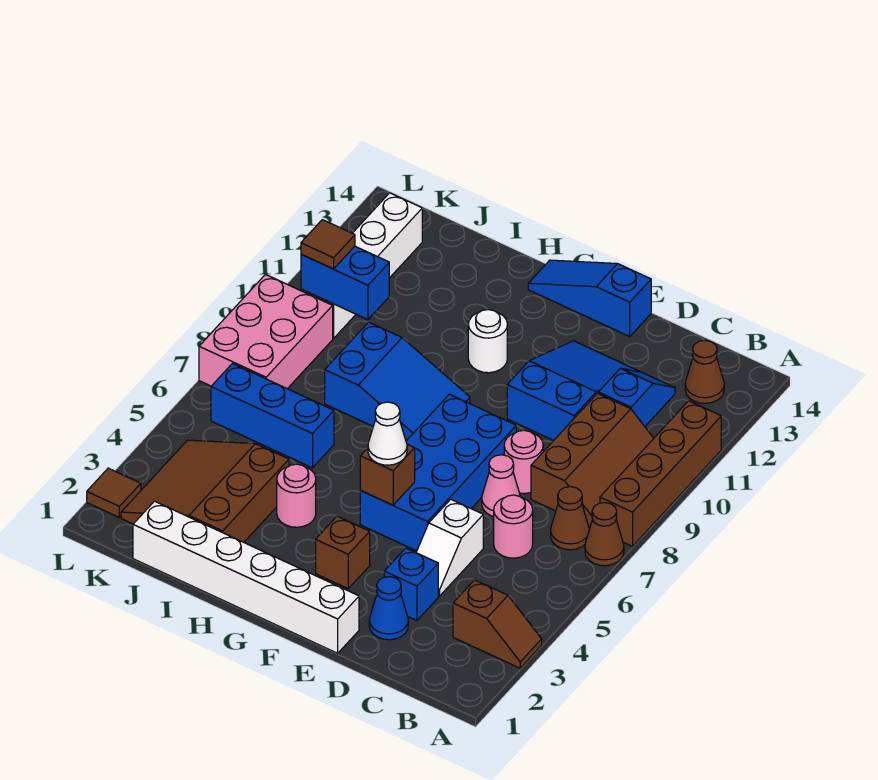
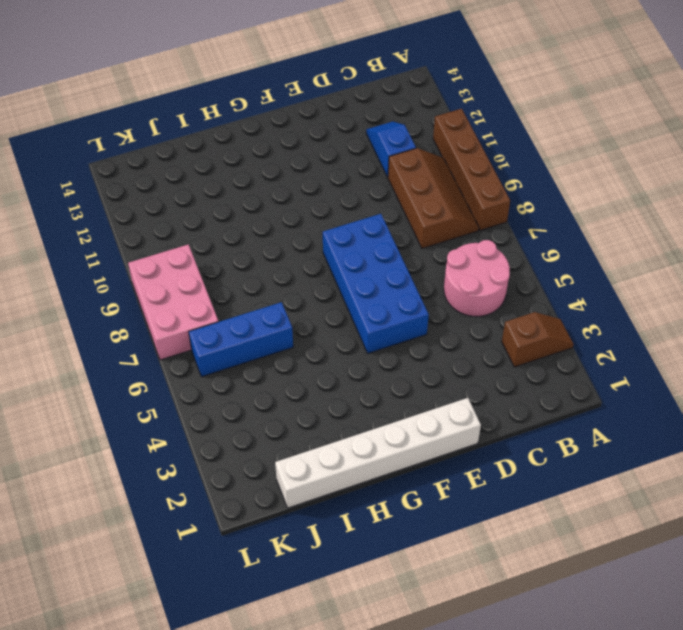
pink 2x2 round brick [444,240,510,317] -> pink 1x1 round brick [494,495,533,558]
none -> brown 1x1 cone [585,503,624,566]
none -> brown 1x1 cone [551,487,589,550]
none -> brown 1x1 cone [685,340,724,403]
none -> blue 1x1 cone [369,577,408,640]

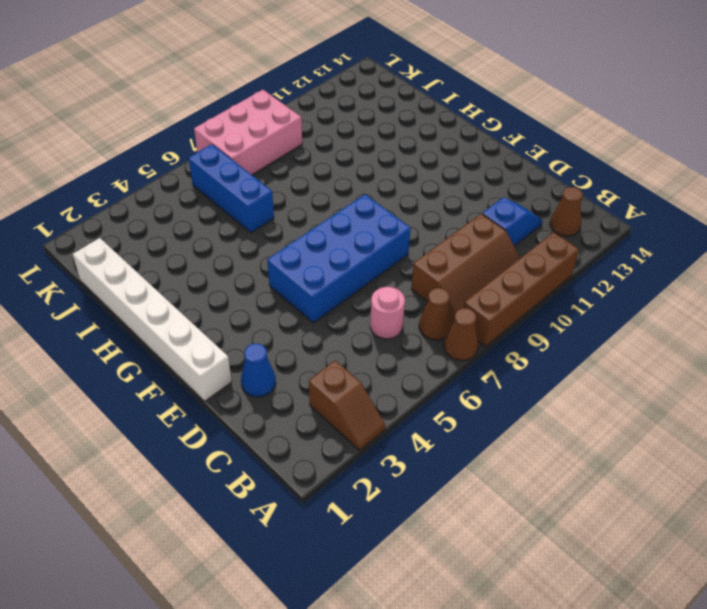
none -> blue 1x1 brick [384,548,438,620]
none -> white 1x2 slope [416,499,483,596]
none -> pink 1x1 cone [482,455,520,517]
none -> pink 1x1 round brick [504,430,543,494]

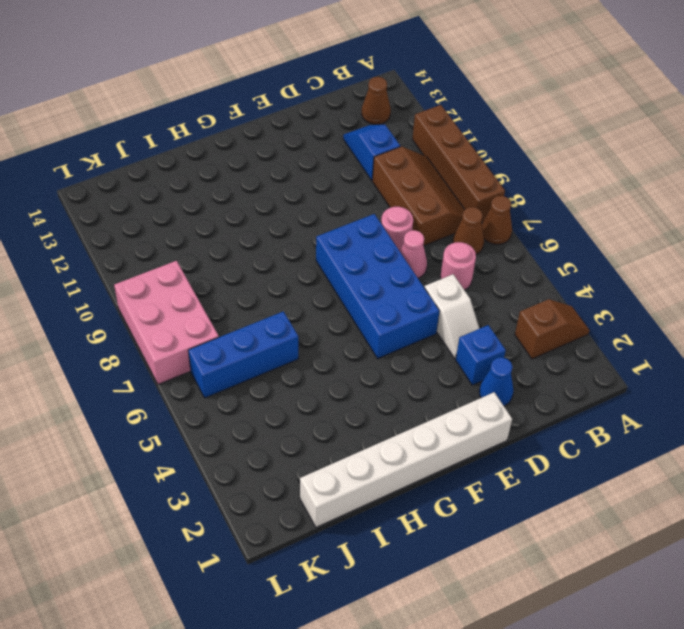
none -> blue 2x3 slope [507,341,640,440]
none -> blue 1x3 slope [528,260,651,336]
none -> brown 1x1 brick [316,516,370,589]
none -> blue 2x3 slope [325,322,470,441]

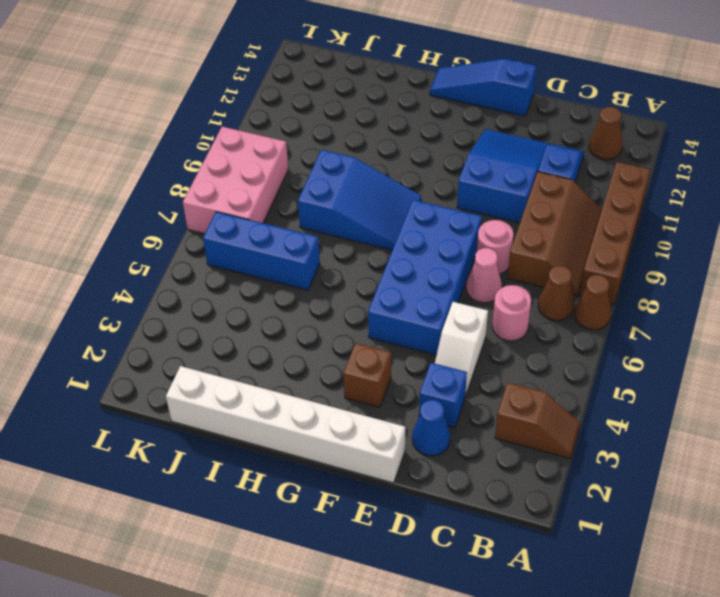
none -> white 1x1 round brick [468,310,507,373]
none -> pink 1x1 round brick [277,464,316,527]
none -> brown 3x3 slope [121,440,289,542]
none -> white 1x4 brick [301,193,422,338]

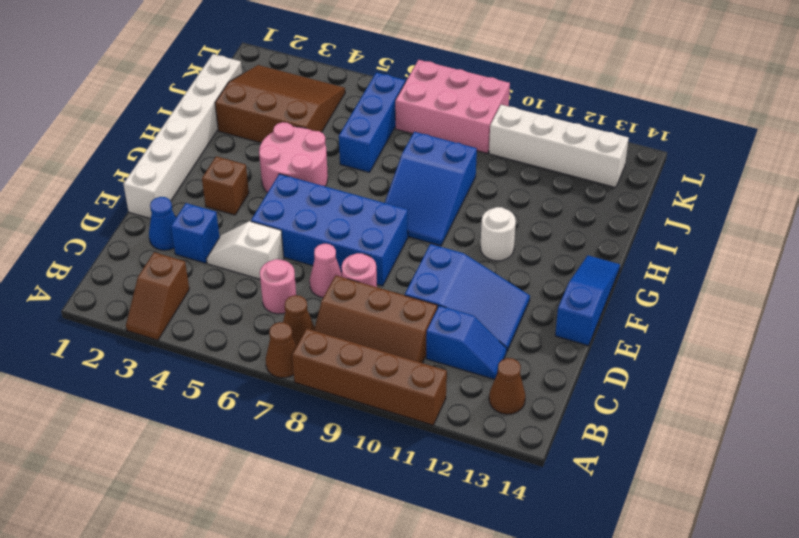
pink 2x2 round brick [259,122,328,193] -> pink 1x1 round brick [277,464,316,527]
none -> brown 1x1 tile [87,468,141,517]
none -> brown 1x1 brick [360,444,415,505]
none -> blue 1x2 brick [301,246,389,320]
none -> white 1x1 cone [368,402,407,465]

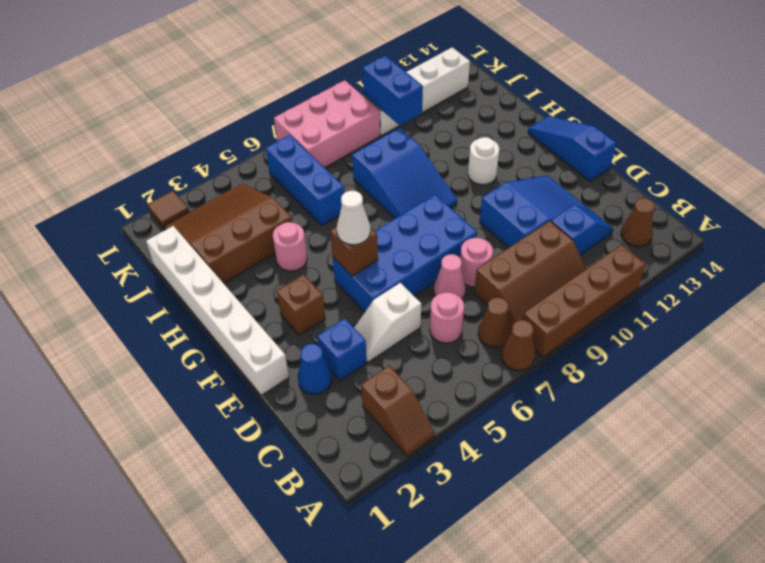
none -> brown 1x1 tile [301,220,355,269]

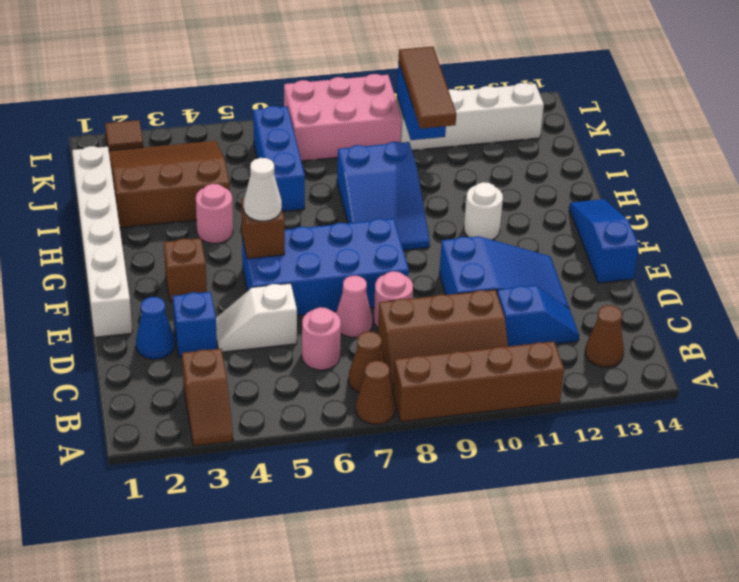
brown 1x3 tile [399,47,456,129] -> brown 1x1 tile [301,220,355,269]

